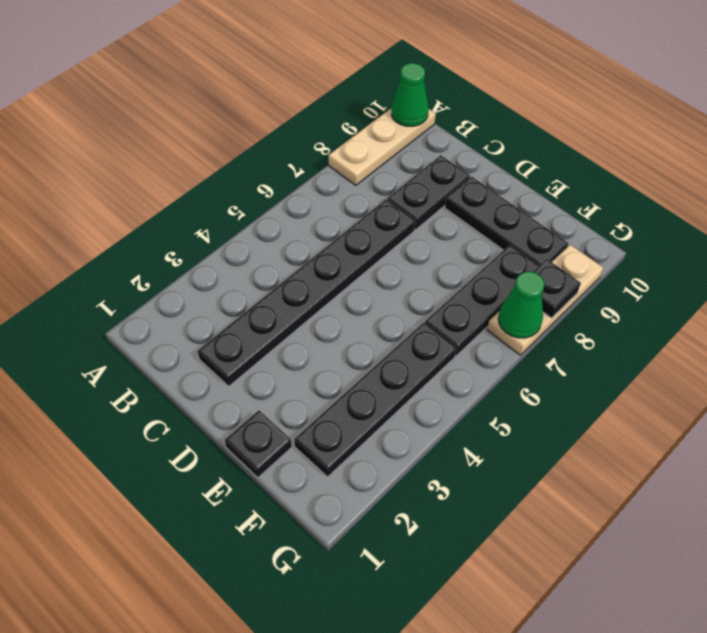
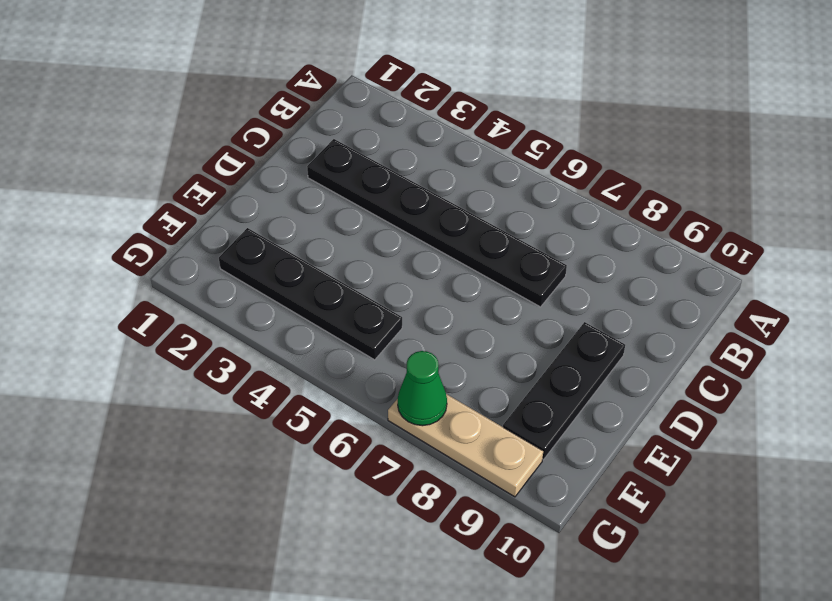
none -> tan 1x3 plate [328,108,436,185]
none -> black 1x2 plate [387,155,470,230]

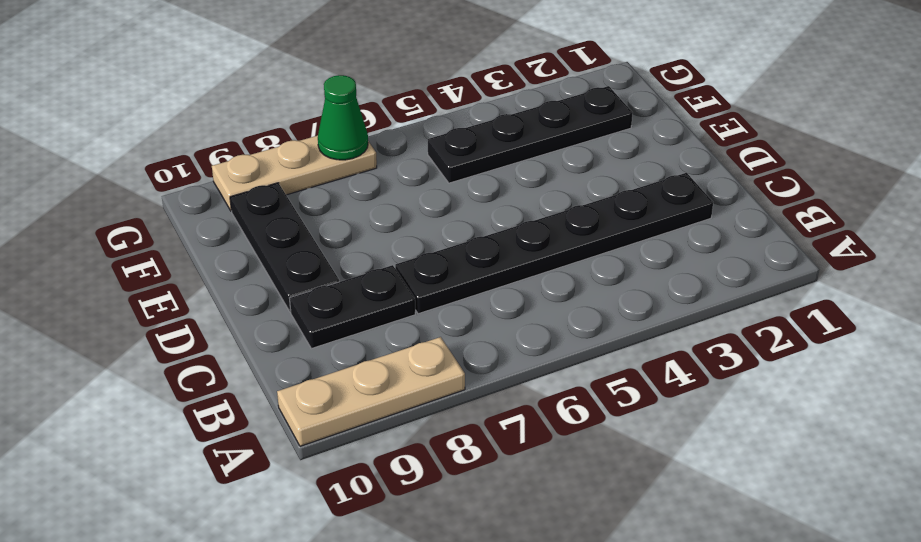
none -> black 1x1 plate [225,410,292,478]
none -> black 1x3 plate [425,245,539,356]

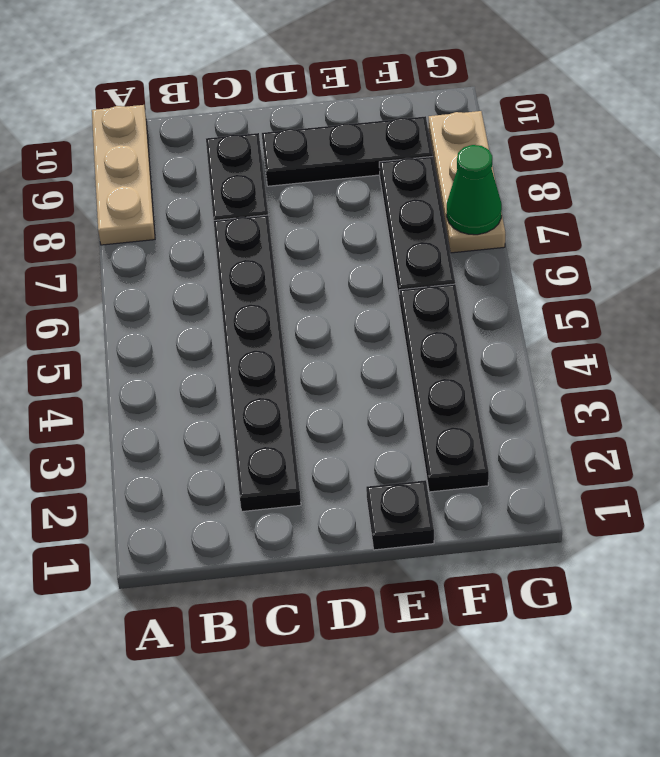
none -> green 1x1 cone [391,63,429,126]
none -> black 1x1 plate [533,259,581,318]

